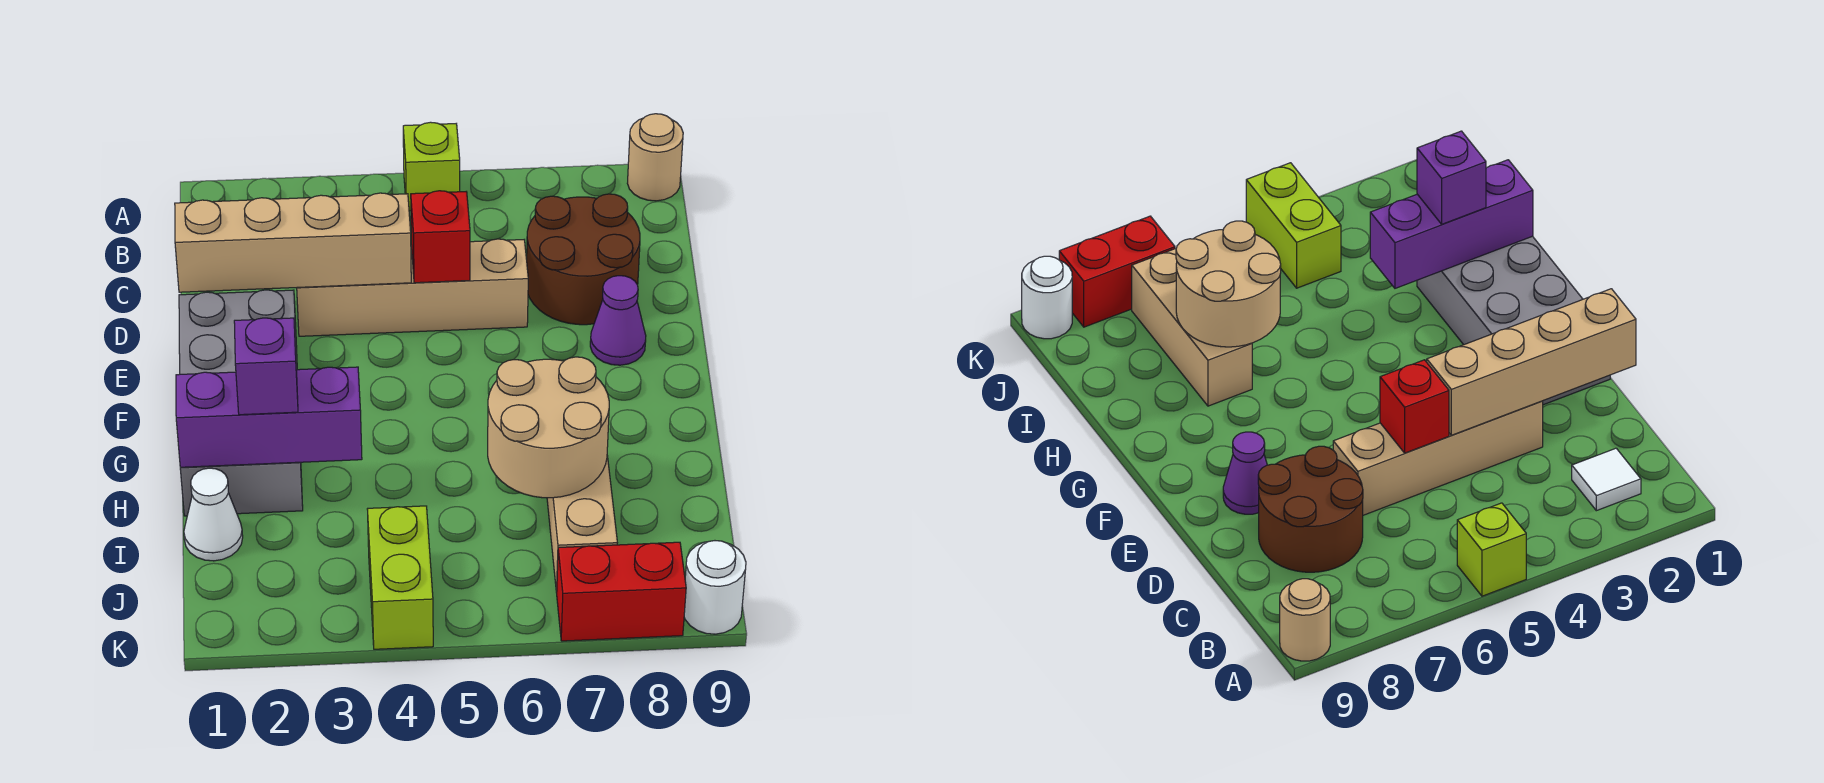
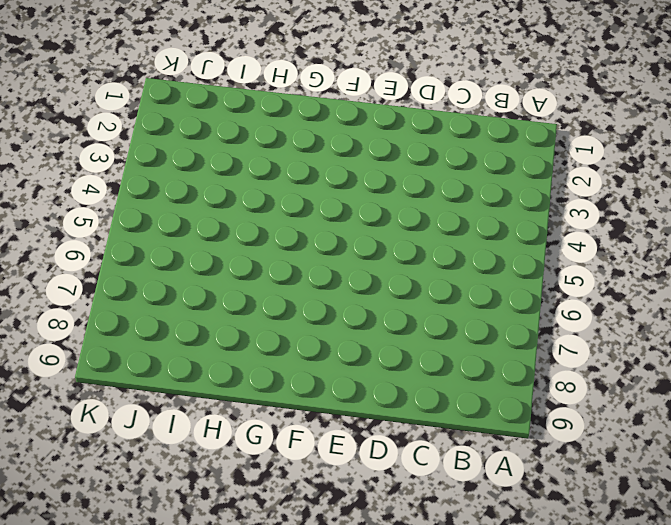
none -> lime 1x1 brick [403,122,460,211]
none -> tan 1x1 round brick [627,114,683,201]
none -> white 1x1 tile [1572,448,1641,511]

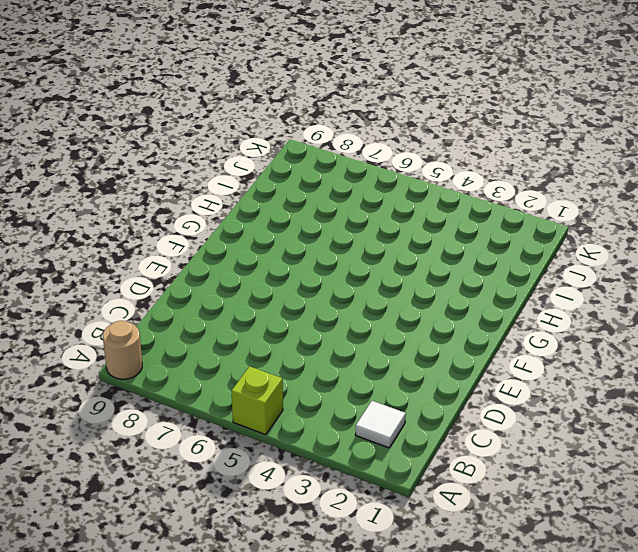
none -> brown 2x2 round brick [527,194,640,325]
none -> tan 1x4 brick [297,239,528,336]
none -> grey 2x4 brick [179,290,303,516]

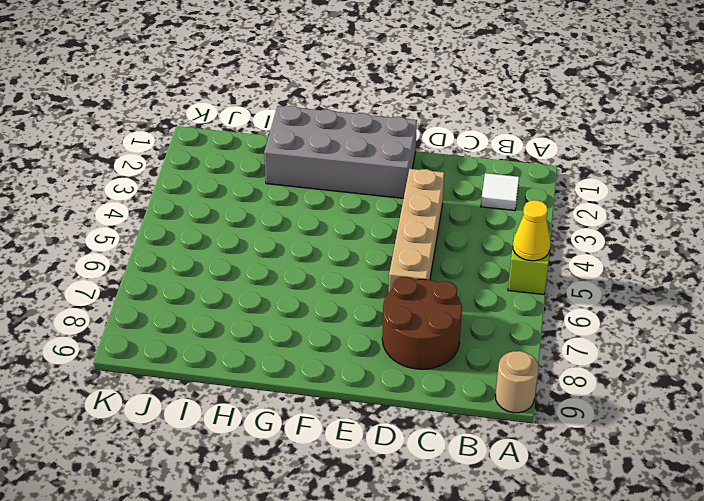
yellow 1x1 cone [513,200,550,261] -> none
none -> purple 1x1 cone [590,276,646,365]
none -> tan 1x3 brick [547,456,617,592]
none -> white 1x1 cone [184,468,243,561]

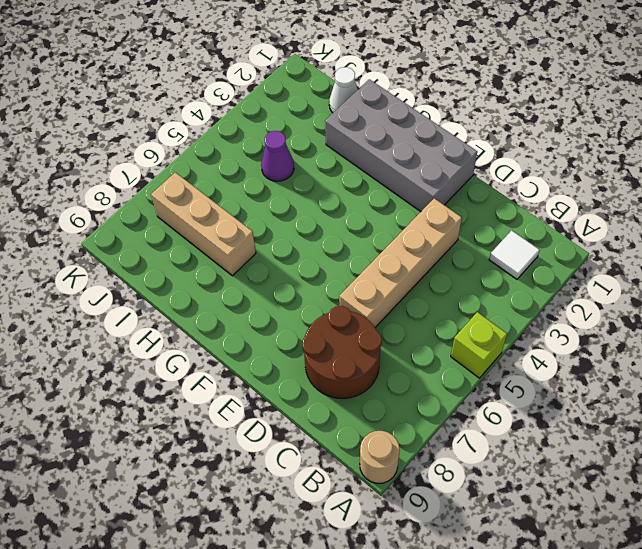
purple 1x1 cone [261,131,294,181] -> purple 1x1 cone moved to [590,276,646,365]
none -> lime 1x2 brick [367,506,433,649]
none -> red 1x2 brick [556,542,686,641]
none -> white 1x1 round brick [684,541,746,634]

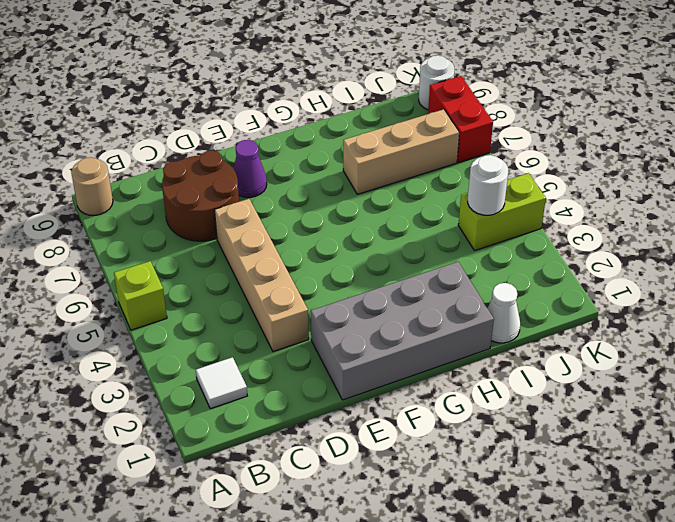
white 1x1 round brick [468,155,508,215] -> none
none -> tan 1x4 brick [175,193,411,292]
none -> red 1x1 brick [411,191,470,283]
none -> purple 1x3 brick [176,367,362,467]

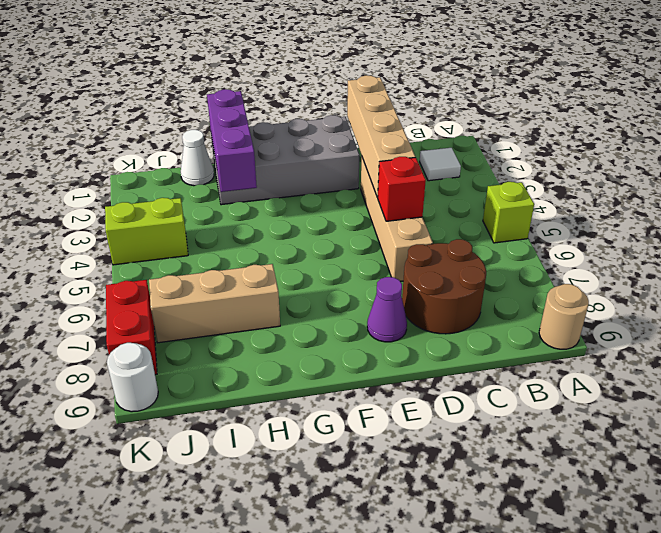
none -> tan 2x2 round brick [488,357,609,498]
none -> purple 1x1 brick [234,318,298,415]

